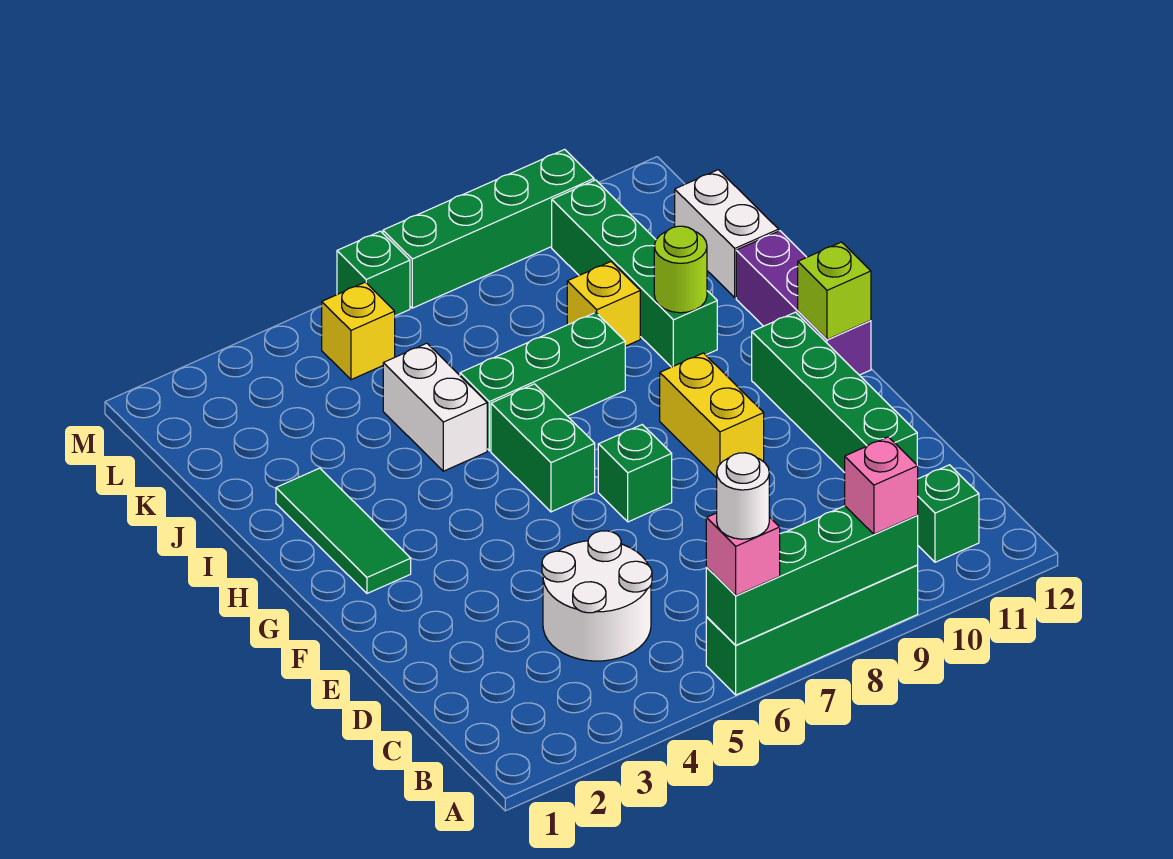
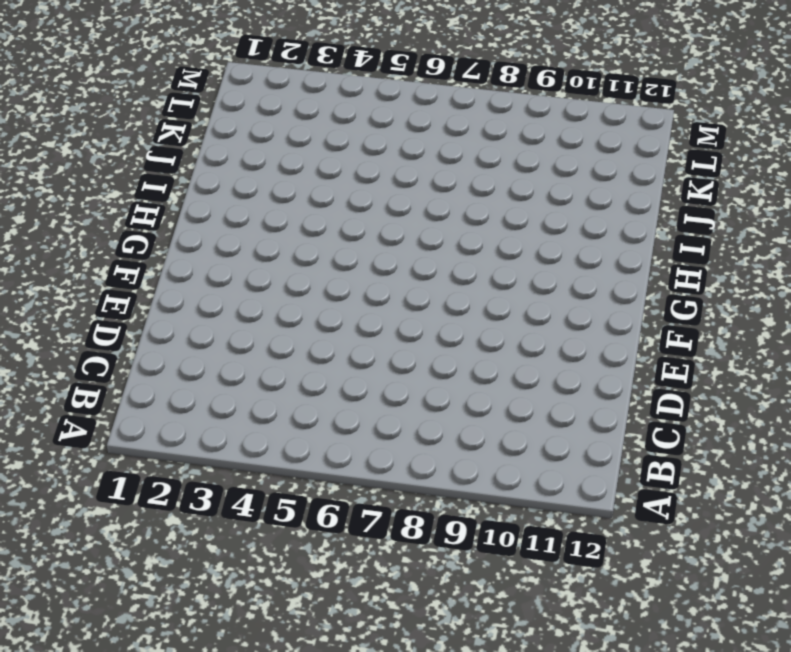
none -> green 1x4 brick [706,565,918,695]
none -> green 1x1 brick [917,465,979,562]
none -> white 2x2 round brick [542,531,652,661]

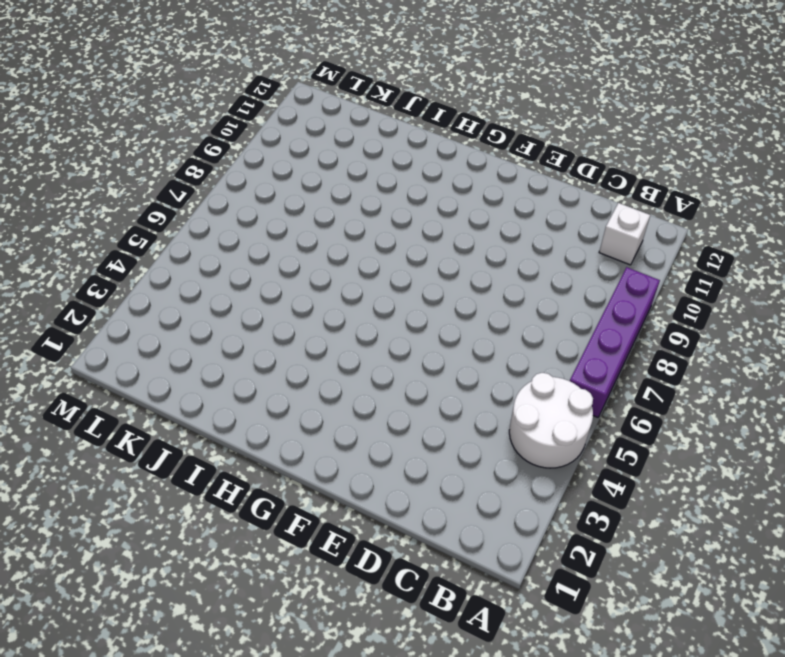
white 2x2 round brick [509,373,593,468] -> white 2x2 round brick moved to [542,531,652,661]
purple 1x4 brick [570,267,660,417] -> green 1x4 brick [706,565,918,695]
white 1x1 brick [599,203,650,265] -> green 1x1 brick [917,465,979,562]
none -> green 1x4 brick [752,312,917,473]
none -> green 1x1 brick [598,425,672,522]
none -> yellow 1x2 brick [660,353,764,478]

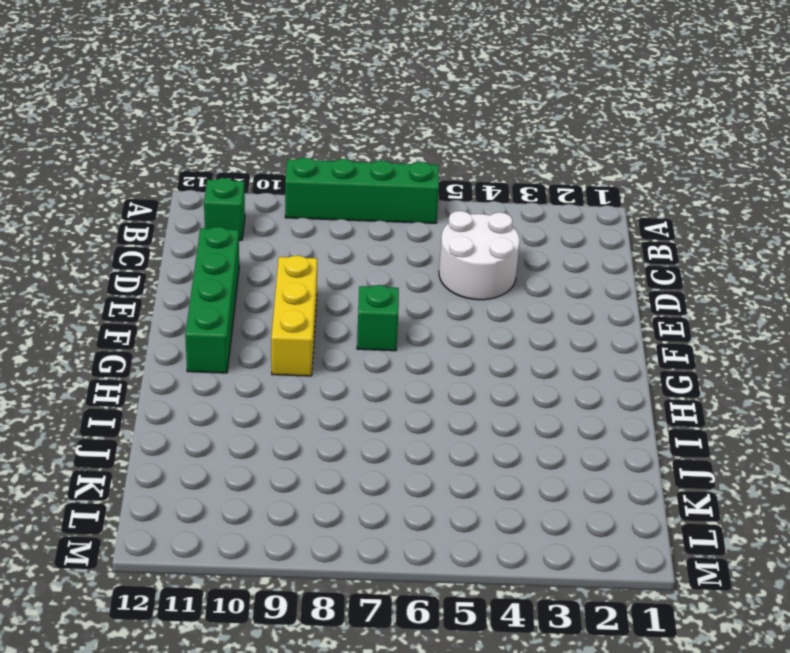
yellow 1x3 brick [271,255,317,376] -> yellow 1x2 brick [660,353,764,478]
none -> green 1x3 tile [276,468,411,593]
none -> green 1x2 brick [491,384,595,512]
none -> purple 1x3 brick [736,231,871,375]

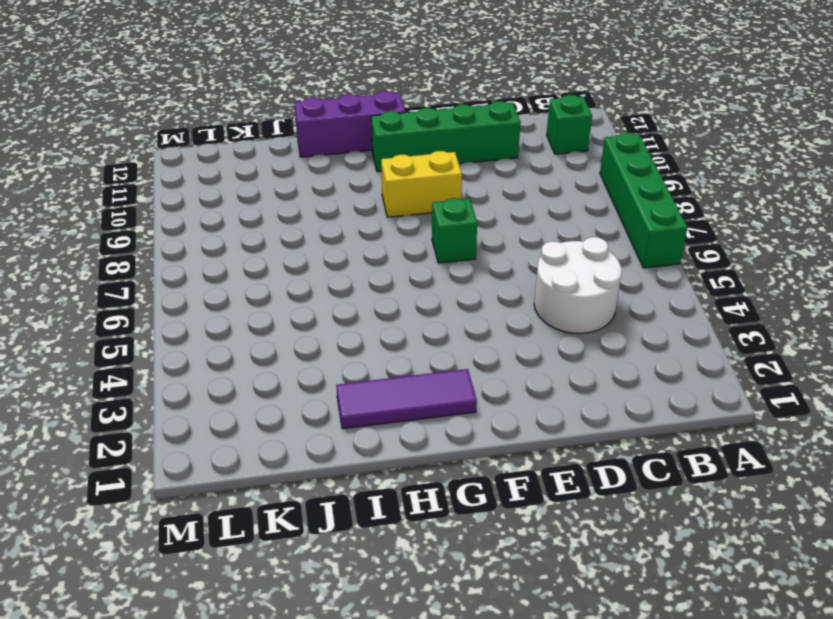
purple 1x3 tile [336,369,477,429] -> green 1x3 tile [276,468,411,593]
none -> green 1x2 brick [491,384,595,512]
none -> white 1x2 brick [383,343,487,471]
none -> green 1x3 brick [460,313,625,451]

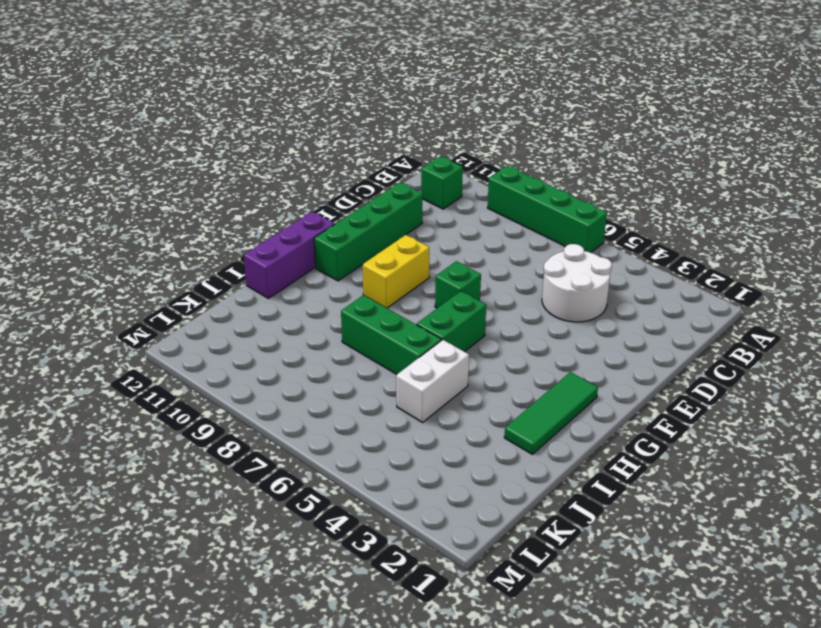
none -> green 1x4 brick [552,180,717,367]
none -> yellow 1x1 brick [567,262,640,346]
none -> white 1x2 brick [675,170,779,297]

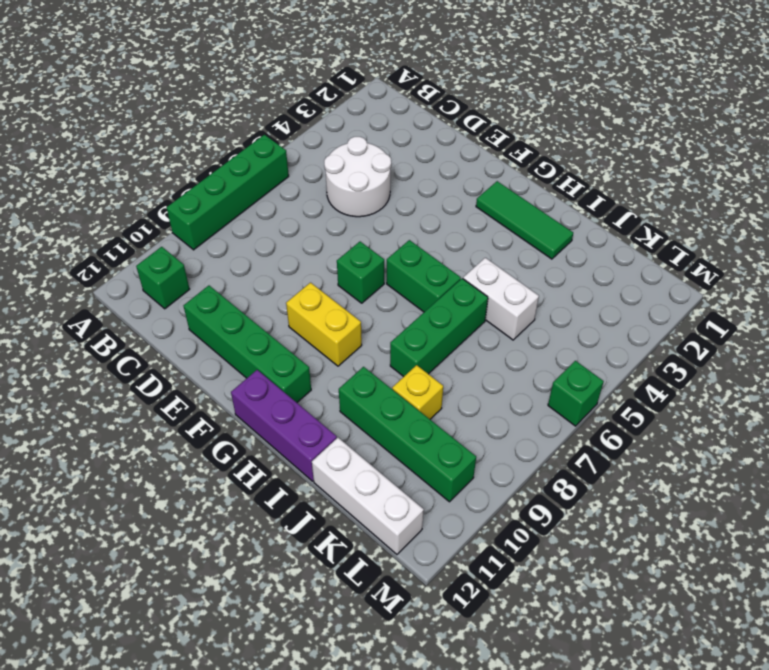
white 1x3 brick [312,438,424,554] -> white 1x2 brick [675,170,779,297]
none -> yellow 1x1 brick [322,282,395,380]
none -> green 1x4 brick [383,149,594,308]
none -> green 1x4 brick [706,506,918,645]

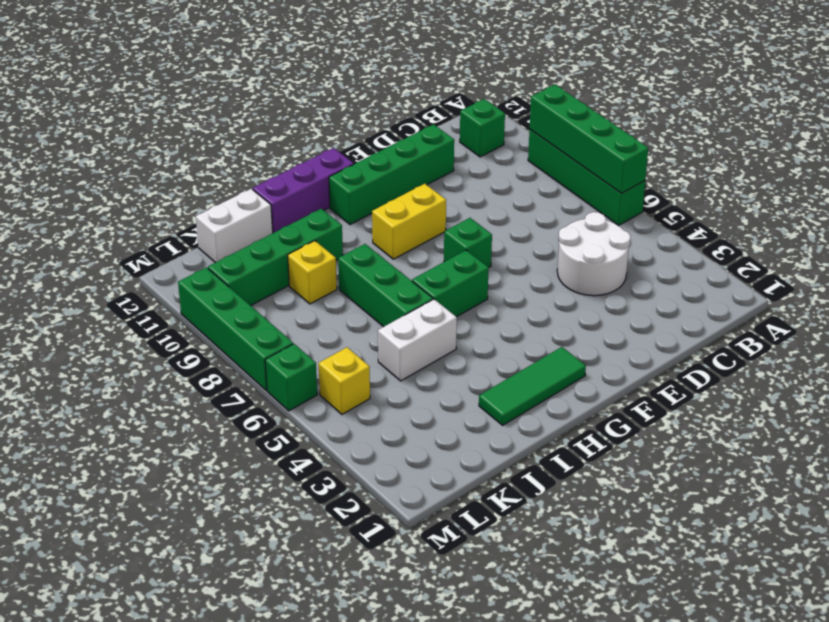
none -> lime 1x1 brick [798,242,871,340]
none -> lime 1x1 round brick [654,226,707,313]
none -> pink 1x1 brick [706,513,780,595]

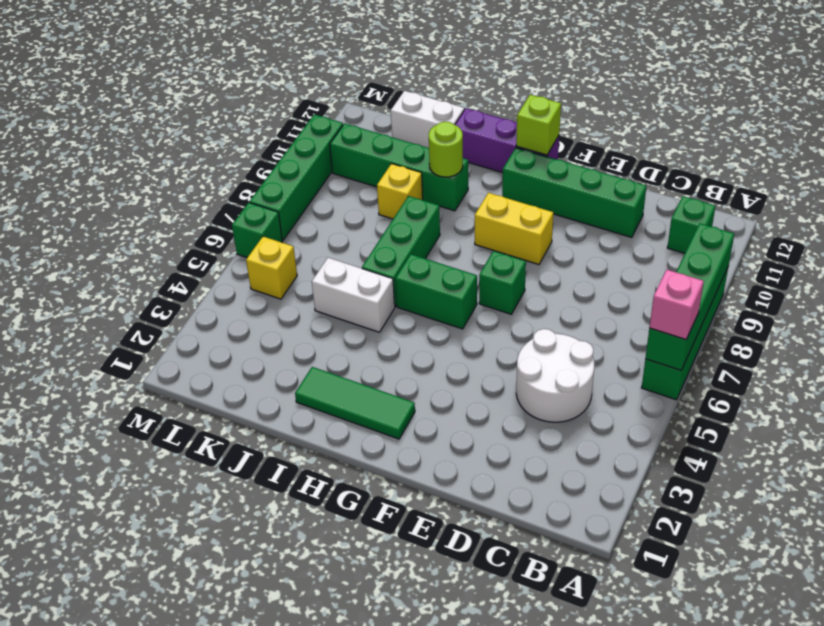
none -> pink 1x1 brick [845,437,918,534]
none -> white 1x1 round brick [717,453,769,539]

